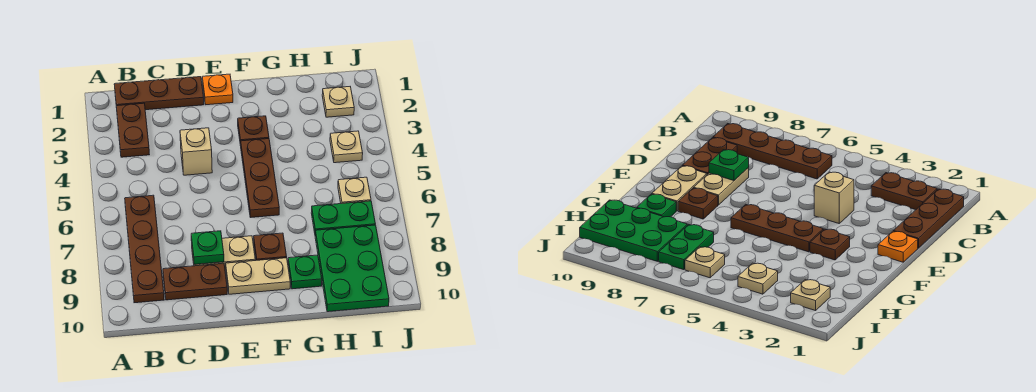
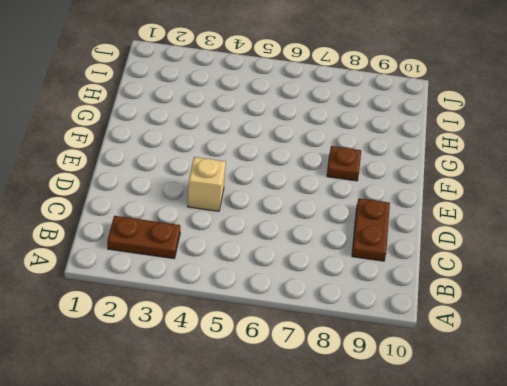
none -> brown 1x3 plate [114,77,204,110]
none -> brown 1x4 plate [125,195,164,303]
none -> tan 1x2 plate [192,236,255,269]

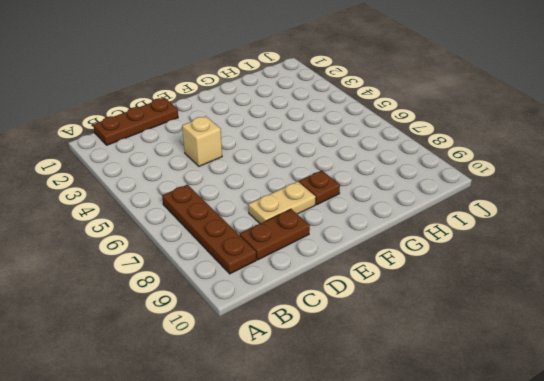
none -> brown 1x2 plate [116,103,150,157]
none -> orange 1x1 plate [202,74,233,105]
none -> tan 1x2 plate [226,258,290,294]

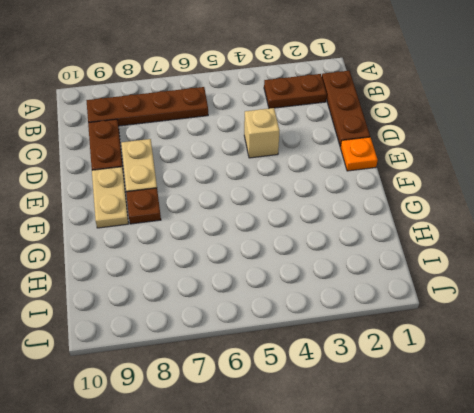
none -> brown 1x1 plate [238,116,269,146]
none -> brown 1x3 plate [241,139,279,218]
none -> green 1x1 plate [288,255,322,289]

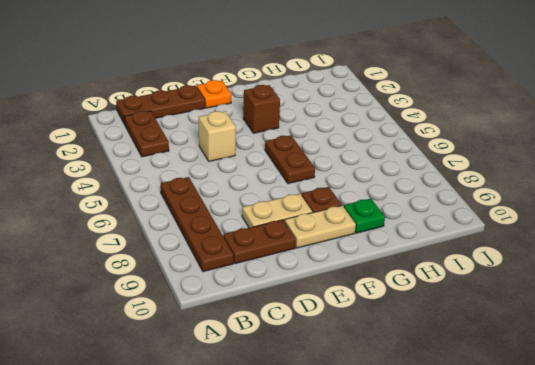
brown 1x1 brick [243,85,280,133] -> brown 1x1 plate [238,116,269,146]
brown 1x2 plate [265,136,315,184] -> brown 1x3 plate [241,139,279,218]
none -> green 1x2 plate [311,201,375,233]
none -> green 2x3 plate [315,225,389,312]
none -> tan 1x1 plate [322,87,354,117]

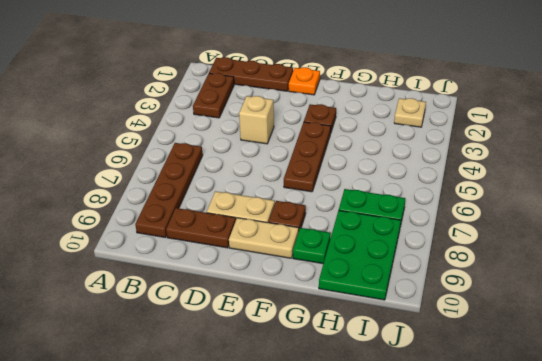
none -> tan 1x1 plate [330,131,363,163]
none -> tan 1x1 plate [338,177,371,204]
none -> green 1x1 plate [191,231,224,264]

